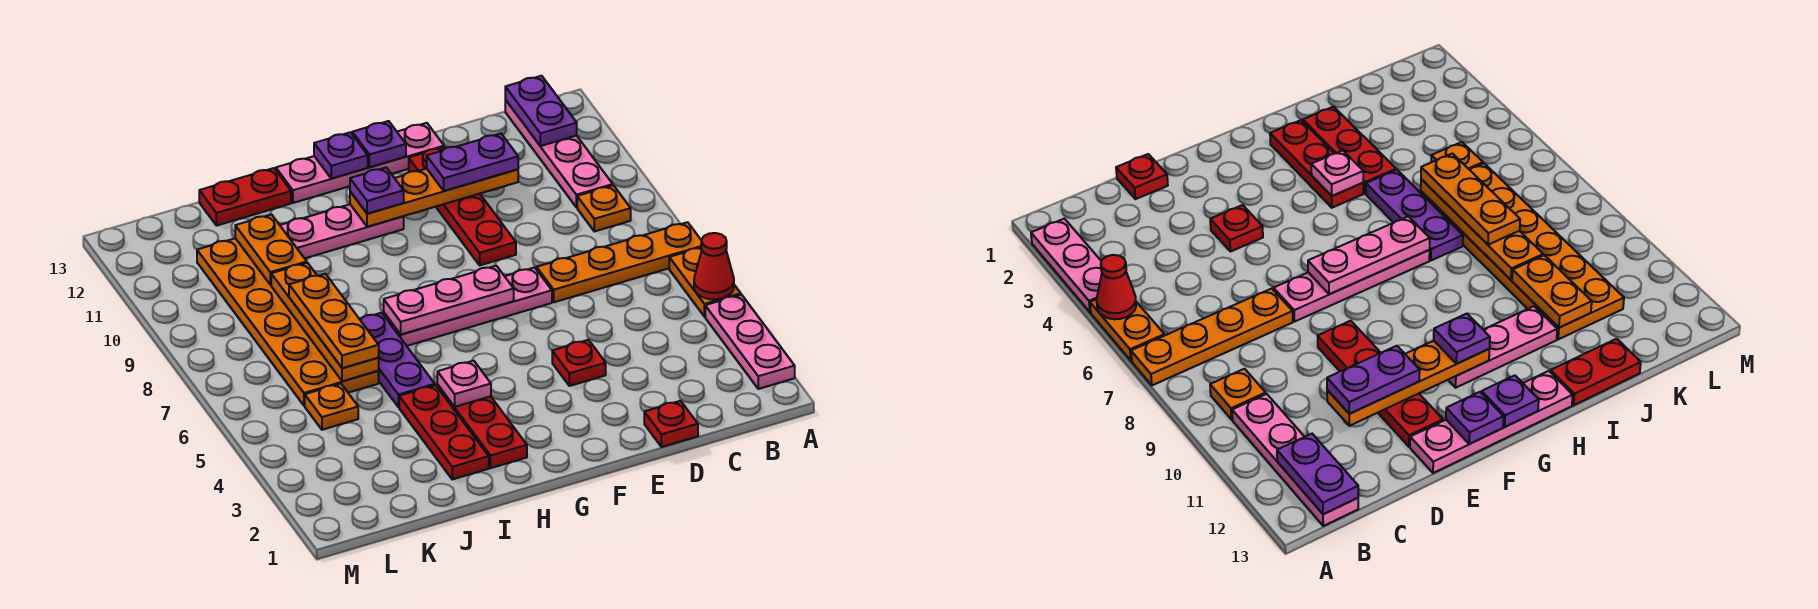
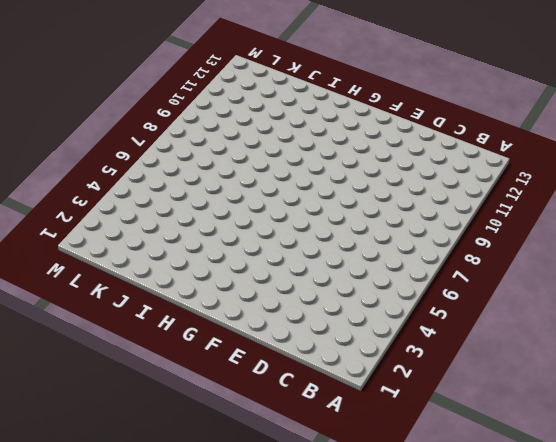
none -> pink 1x3 plate [705,295,795,389]
none -> orange 1x2 plate [669,248,741,317]
none -> orange 1x4 plate [537,222,701,302]

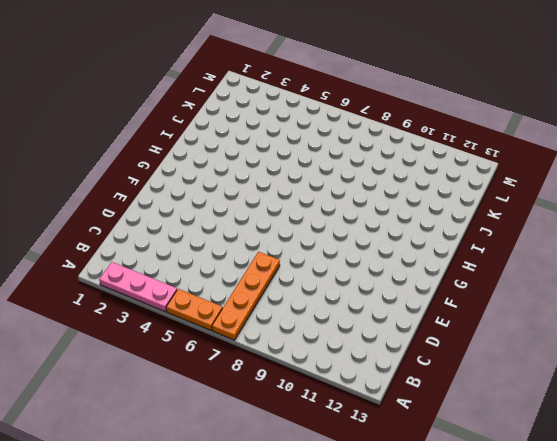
none -> orange 1x1 plate [577,185,631,231]
none -> pink 1x4 plate [505,100,613,207]
none -> red 1x1 plate [644,401,698,447]

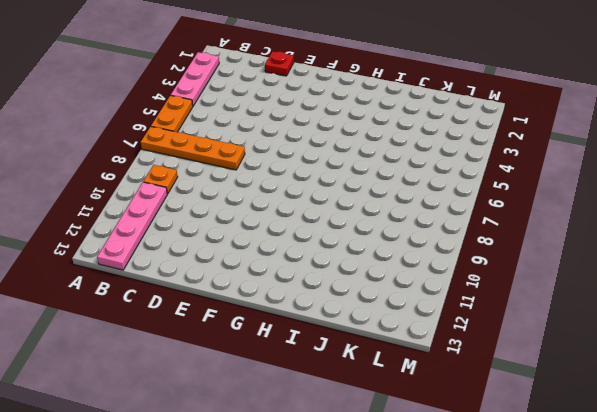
none -> red 1x1 plate [552,340,606,386]
none -> pink 1x4 plate [384,267,552,346]
none -> red 1x4 plate [409,147,516,265]

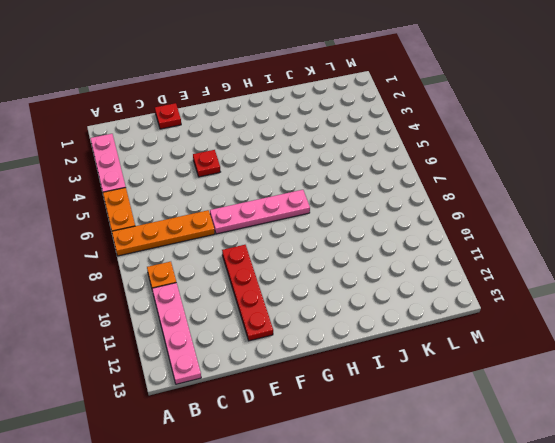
none -> pink 1x4 plate [276,123,444,203]
none -> pink 1x3 plate [280,204,404,258]
none -> red 1x3 plate [437,384,527,468]

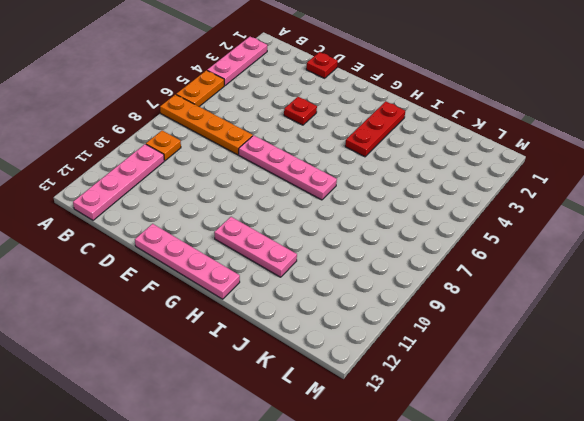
none -> red 1x4 plate [409,147,516,265]
none -> red 1x3 plate [399,385,489,479]
none -> purple 1x3 plate [360,313,435,407]

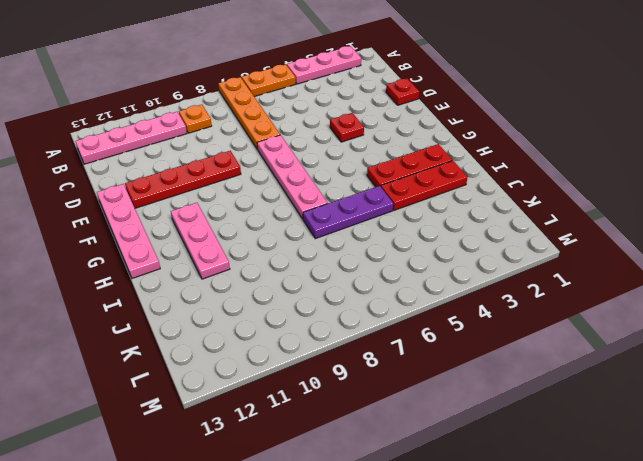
none -> red 1x2 plate [199,168,291,226]
none -> orange 2x6 plate [197,238,379,406]
none -> orange 1x1 plate [305,384,358,430]

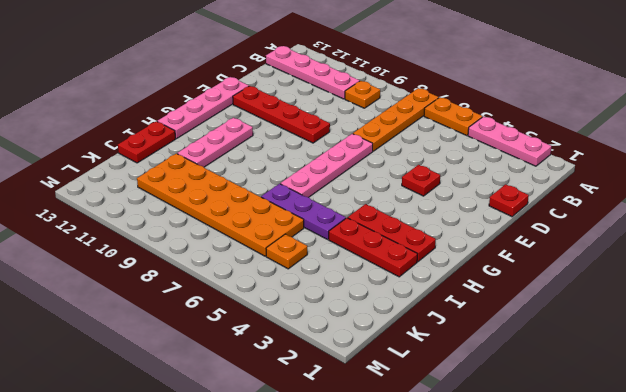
none -> red 1x1 cone [694,233,734,299]
none -> purple 1x2 plate [505,76,577,146]
none -> orange 1x4 plate [350,169,518,227]

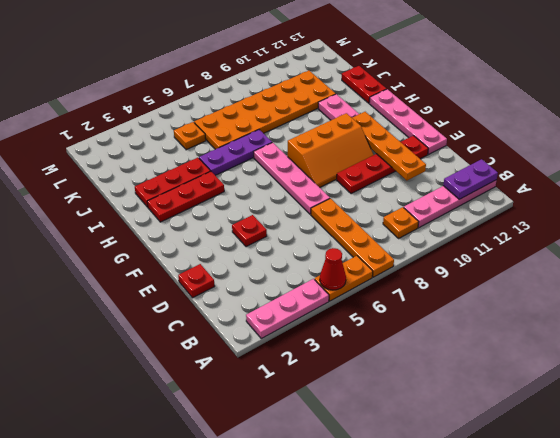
orange 2x3 slope [288,113,373,187] -> none
none -> pink 1x3 plate [384,266,514,335]
none -> purple 1x1 plate [352,121,406,167]
none -> purple 1x1 plate [314,132,368,178]

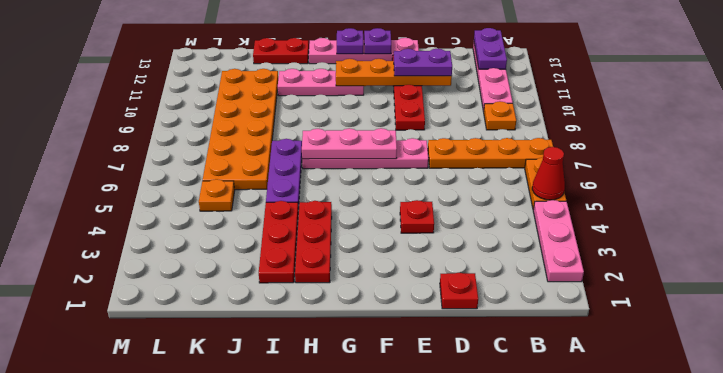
none -> pink 1x1 plate [437,361,491,407]
none -> orange 1x4 plate [271,263,379,381]
none -> orange 1x2 plate [235,215,307,285]

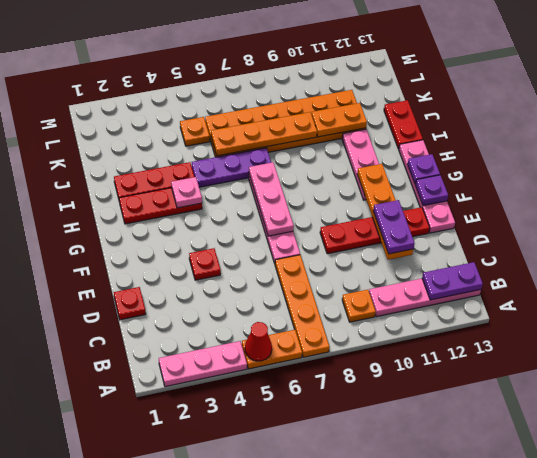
none -> purple 1x1 plate [350,168,404,214]
none -> orange 1x3 plate [289,274,379,368]

